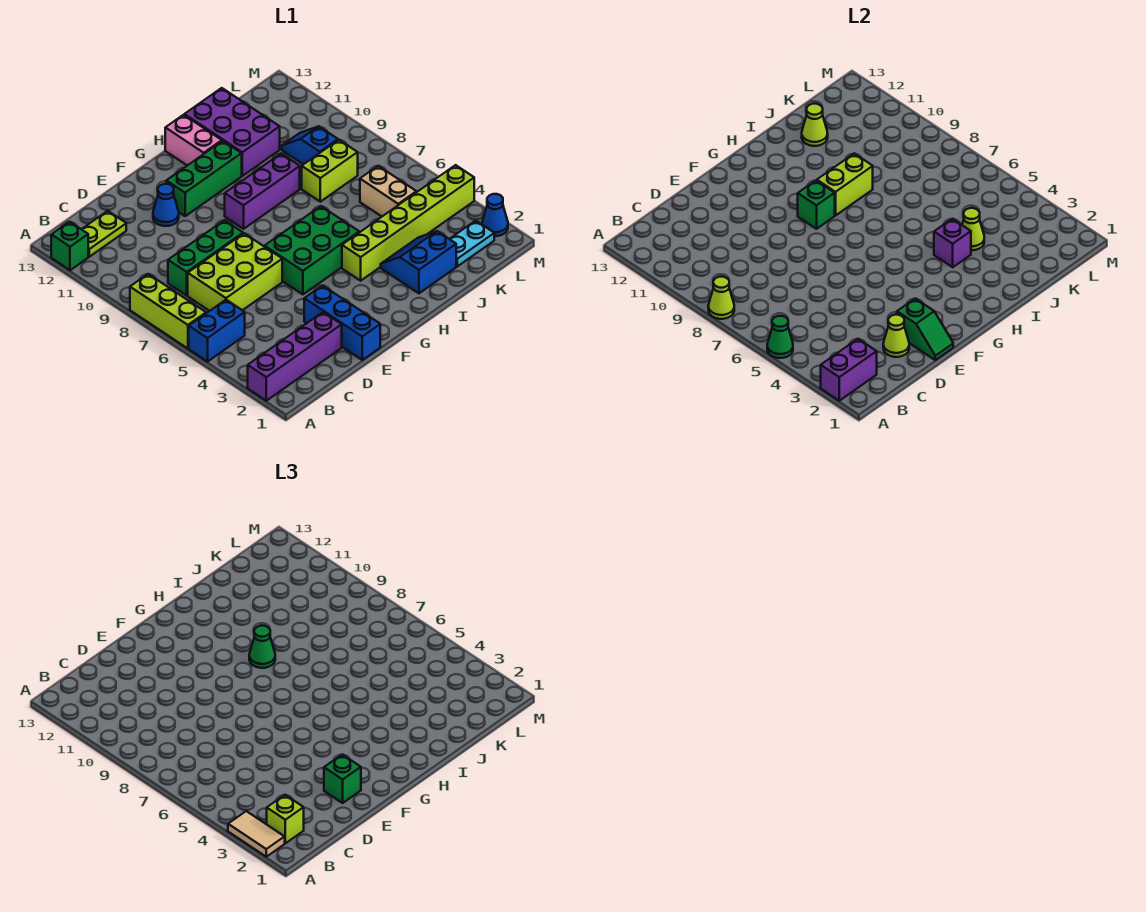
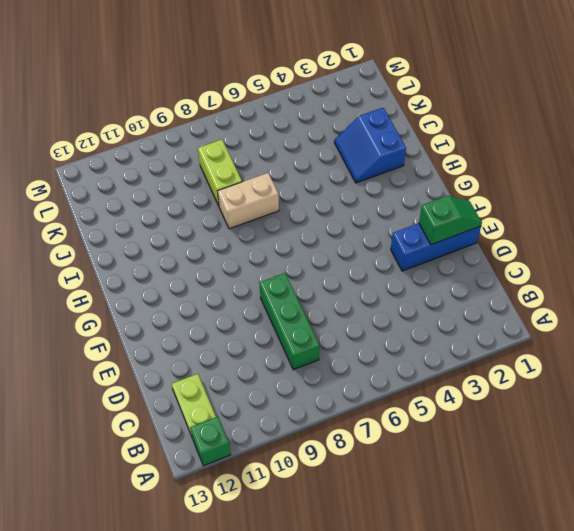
tan 1x2 brick [218,173,279,229] -> tan 1x2 brick moved to [360,166,416,216]
none -> purple 1x4 brick [248,312,342,401]
none -> blue 1x2 brick [189,300,245,362]
none -> lime 1x3 brick [130,274,206,349]
none -> lime 2x3 brick [188,233,282,311]

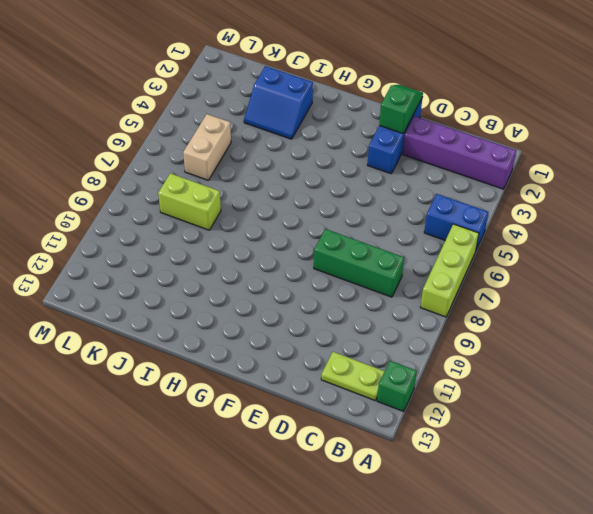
none -> lime 2x3 brick [188,233,282,311]
none -> blue 1x1 cone [153,184,179,226]
none -> green 2x3 brick [265,206,359,294]
none -> green 1x3 brick [166,141,242,216]

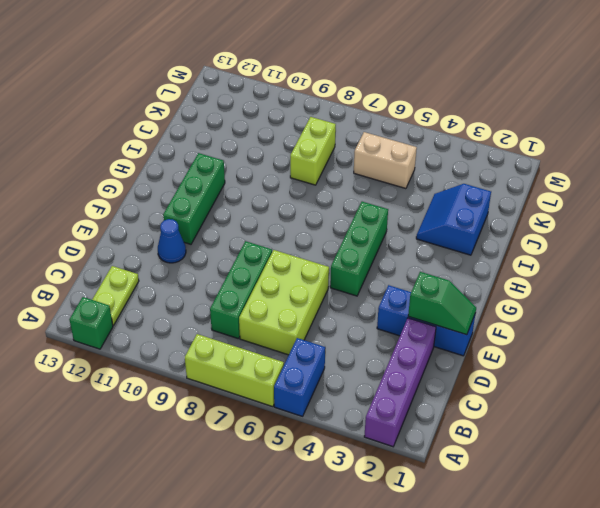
green 1x3 brick [330,202,388,296] -> green 2x3 brick [265,206,359,294]
none -> purple 1x3 brick [225,154,300,229]
none -> lime 1x6 brick [342,165,474,281]
none -> pink 1x2 brick [165,115,222,166]
none -> purple 2x3 brick [184,88,280,176]

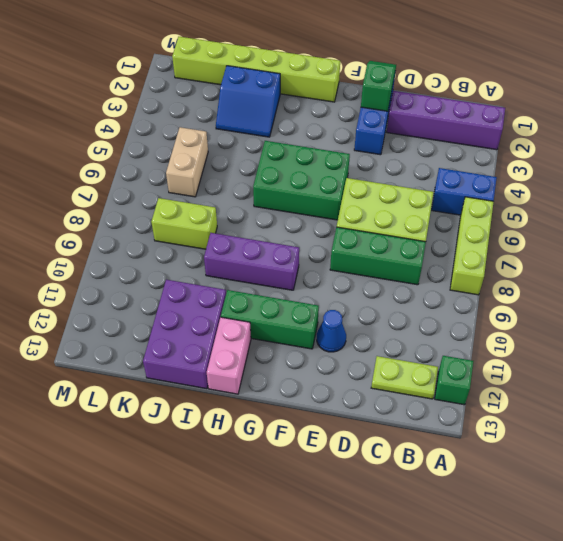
lime 1x6 brick [172,37,340,102] -> lime 1x6 brick moved to [342,165,474,281]
none -> cyan 1x2 plate [450,221,494,266]
none -> blue 1x2 slope [282,126,338,165]
none -> blue 1x1 cone [482,194,508,236]
none -> purple 1x2 brick [821,339,877,401]

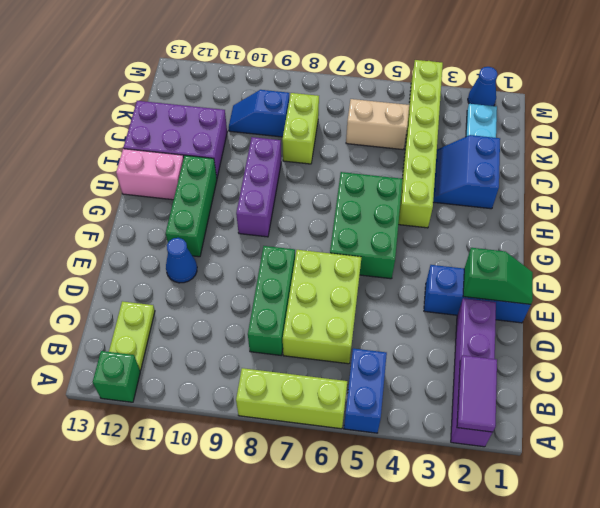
purple 1x2 tile [457,355,497,432] -> purple 1x2 brick [821,339,877,401]
none -> green 1x1 cone [767,316,793,358]
none -> lime 1x1 cone [708,277,734,319]
none -> lime 1x1 cone [883,315,909,357]
none -> green 1x1 brick [798,181,835,229]

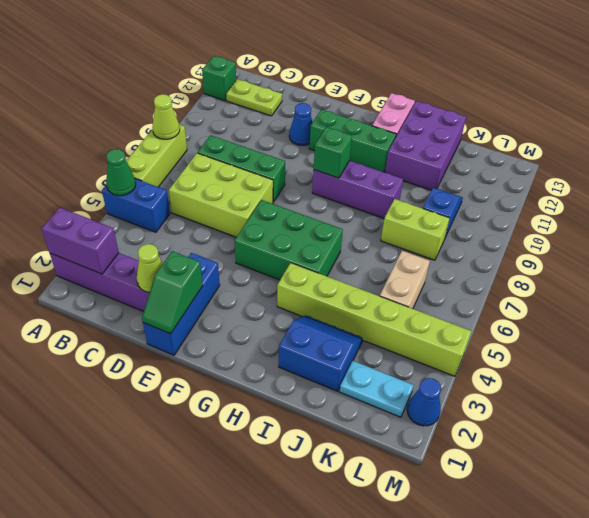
none -> lime 1x2 brick [817,154,873,215]
none -> purple 1x1 brick [934,219,971,267]
none -> lime 1x1 cone [962,208,984,250]
none -> lime 1x1 cone [802,104,828,146]

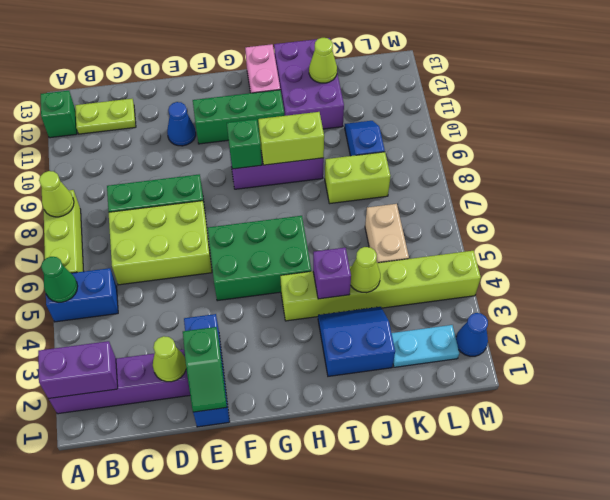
none -> tan 1x2 tile [228,811,285,857]
none -> lime 1x1 brick [267,795,304,843]
none -> green 1x1 brick [324,755,361,803]
none -> green 1x1 cone [249,626,275,668]

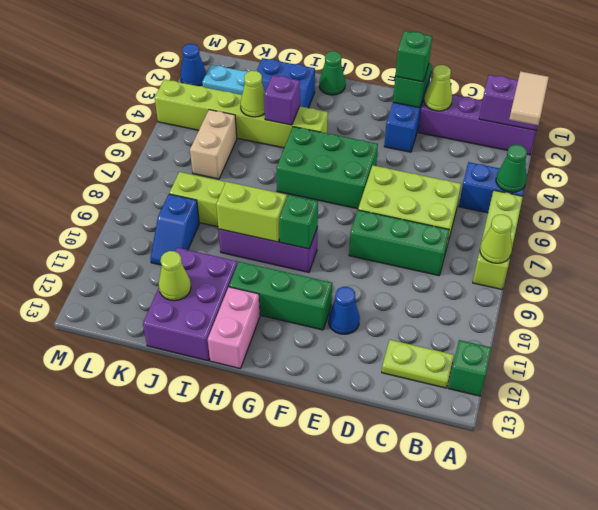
green 1x1 cone [319,51,345,95] -> green 1x1 cone moved to [249,626,275,668]
none -> lime 1x1 brick [267,795,304,843]

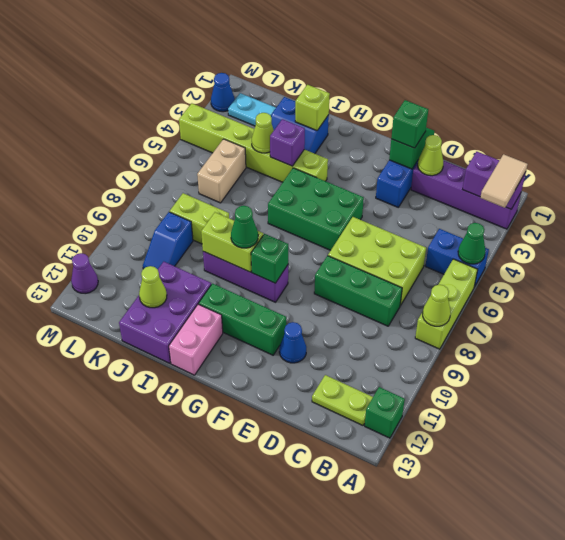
lime 1x1 brick [295,85,330,131] -> lime 1x1 brick moved to [267,795,304,843]
purple 1x1 cone [71,253,98,294] -> none

